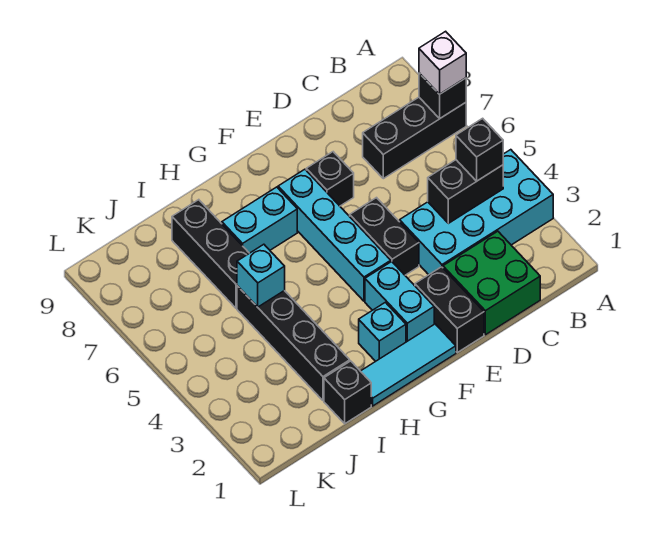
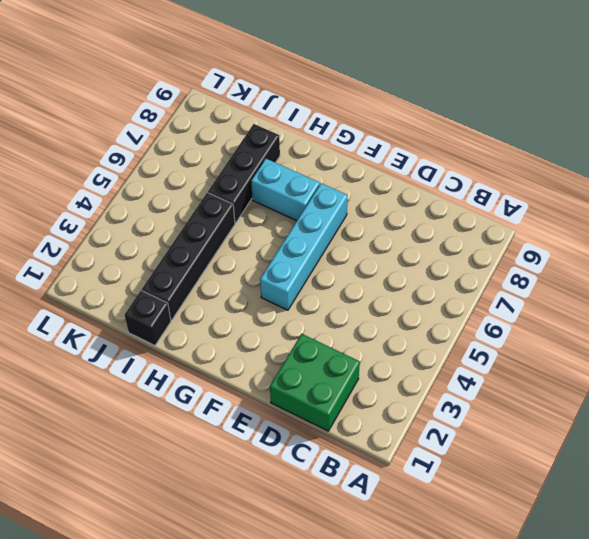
none -> cyan 2x4 brick [400,150,553,275]
none -> black 1x3 brick [363,97,466,179]
none -> black 1x2 brick [415,267,484,352]

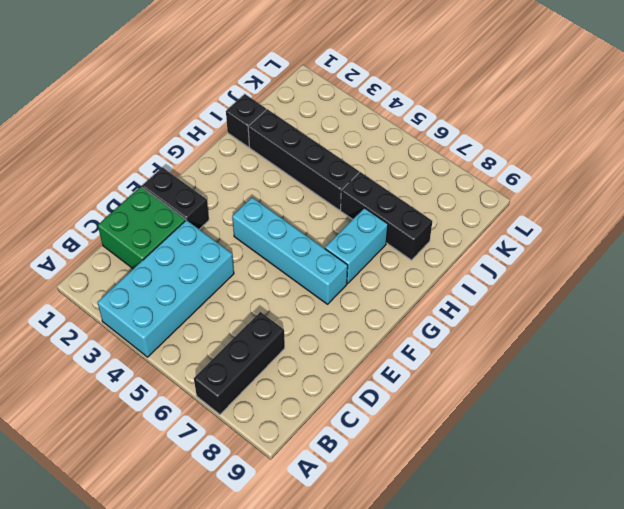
none -> black 1x2 brick [350,198,419,275]
none -> black 1x1 brick [306,152,354,206]
none -> cyan 1x3 tile [361,324,456,406]

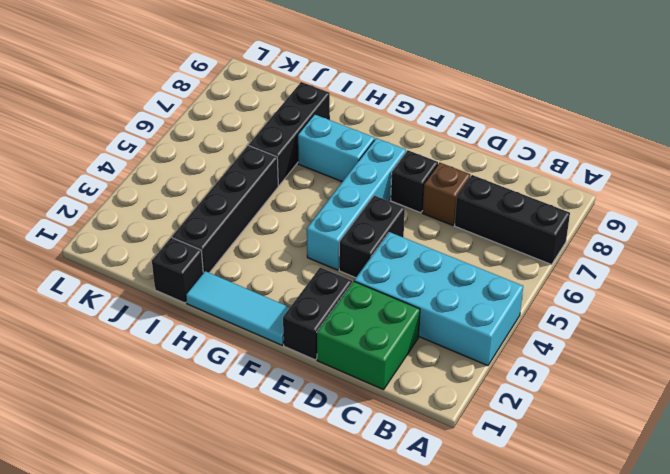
brown 1x1 brick [422,163,470,225] -> none
none -> cyan 1x2 brick [365,262,434,342]
none -> cyan 1x1 brick [359,302,406,361]
none -> black 1x1 brick [419,73,466,118]

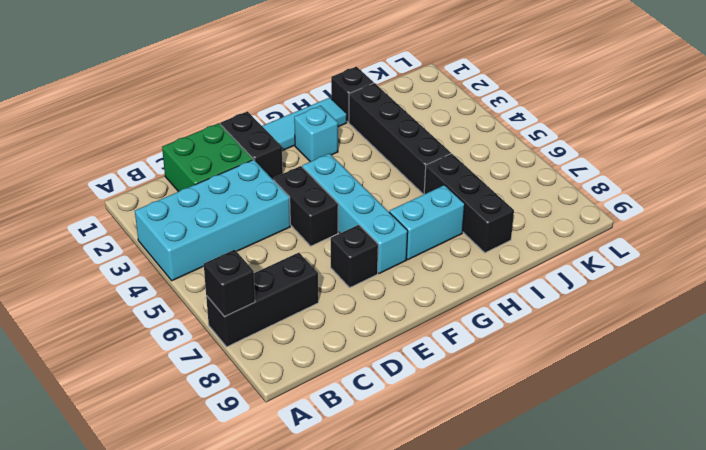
none -> cyan 1x2 brick [365,262,434,342]
none -> black 1x2 brick [428,160,503,223]
none -> cyan 1x1 brick [237,244,285,307]

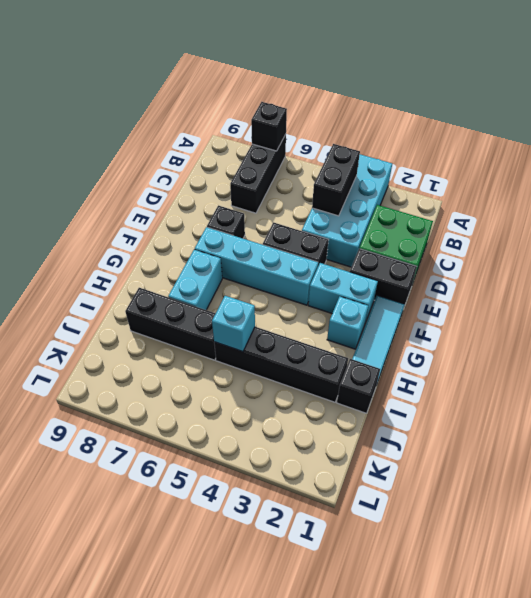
none -> white 1x1 brick [419,31,466,94]
none -> black 1x1 brick [456,118,503,181]

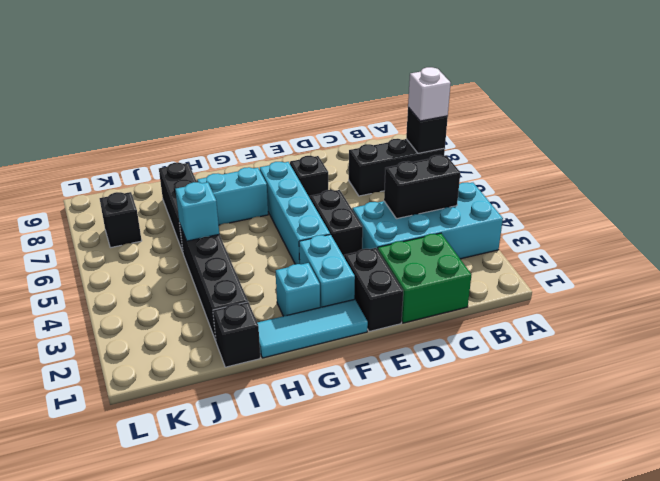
black 1x1 brick [100,192,142,248] -> black 1x1 brick moved to [456,118,503,181]

